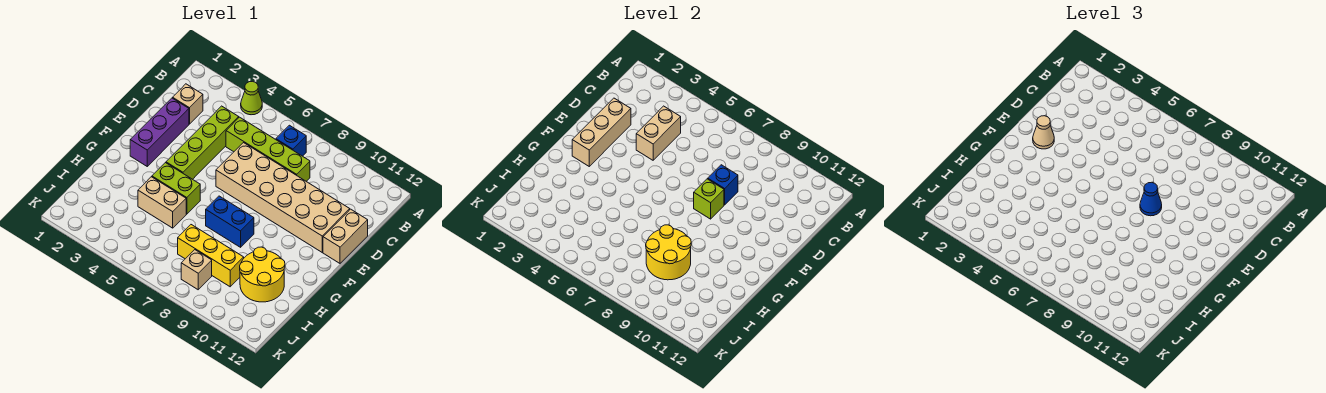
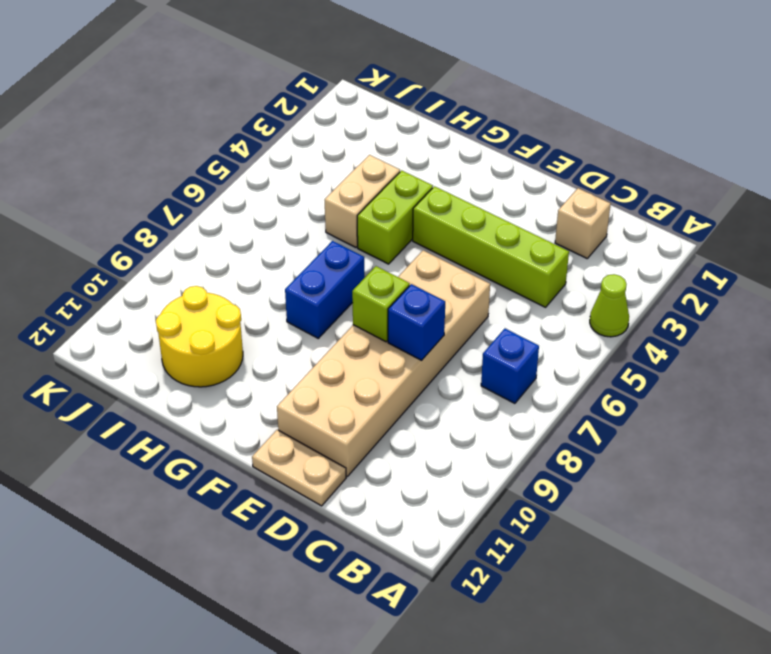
tan 1x2 plate [252,430,346,506] -> tan 1x2 brick [323,209,368,263]
none -> lime 1x4 brick [226,117,310,181]
none -> purple 1x3 brick [130,98,189,166]
none -> yellow 1x3 brick [178,225,244,287]

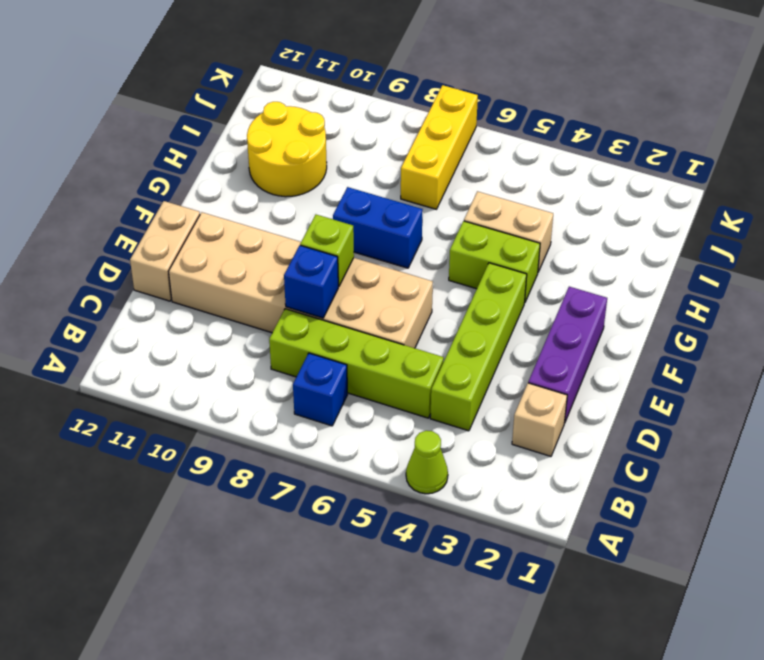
yellow 1x3 brick [401,85,478,209] -> yellow 1x3 brick turned to [178,225,244,287]
none -> tan 1x1 brick [181,250,212,290]
none -> tan 1x2 brick [636,106,681,160]
none -> tan 1x3 brick [572,98,631,166]

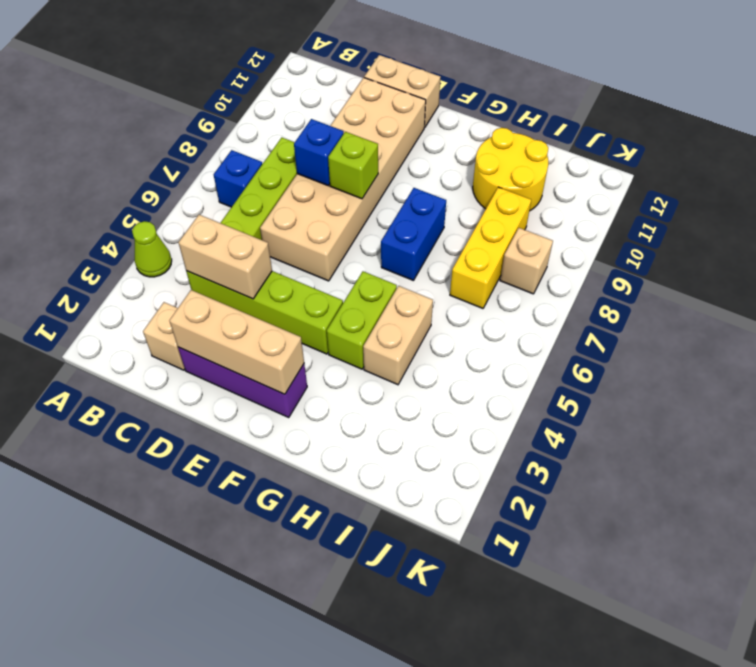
none -> yellow 2x2 round brick [646,225,691,280]
none -> tan 1x1 cone [1033,116,1054,149]
none -> blue 1x1 cone [1140,182,1162,216]

